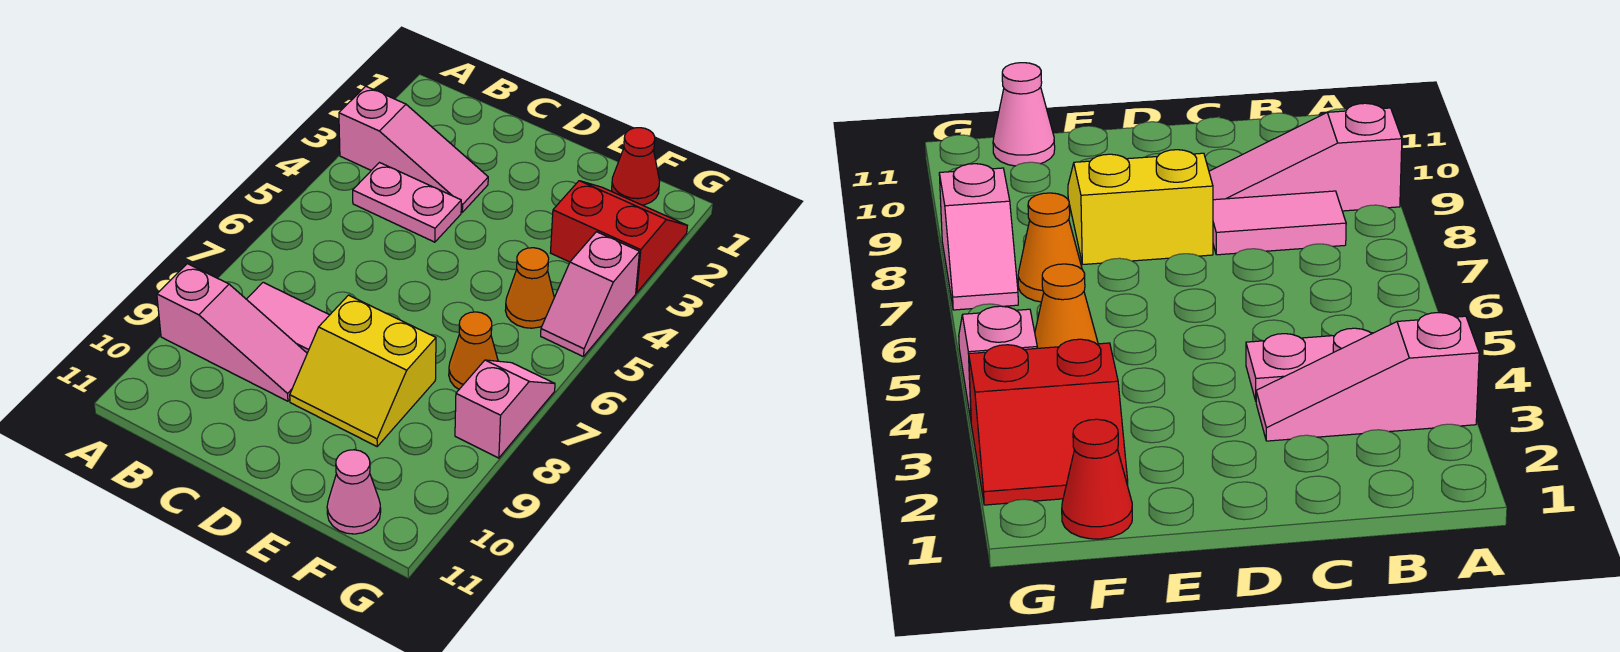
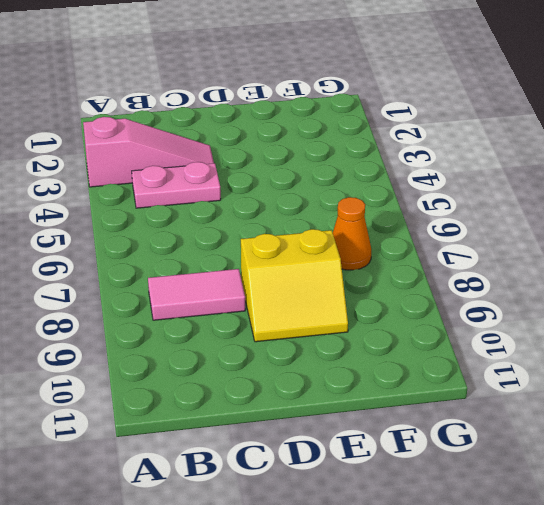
none -> pink 1x3 slope [157,264,307,401]
none -> red 1x1 cone [612,128,660,205]
none -> red 2x2 slope [551,181,687,293]

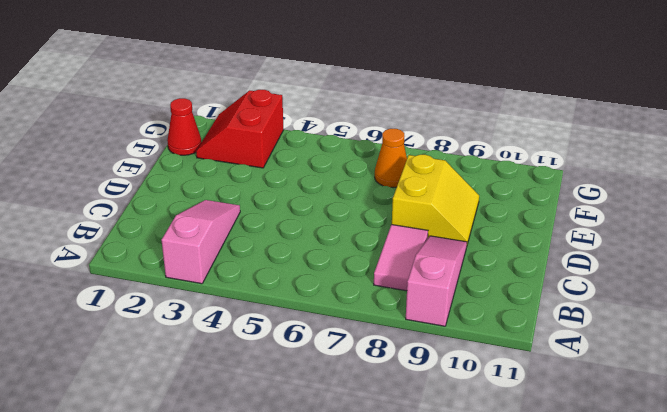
none -> pink 1x2 plate [353,163,461,242]
none -> orange 1x1 cone [505,248,554,328]
none -> pink 1x1 cone [327,450,381,534]

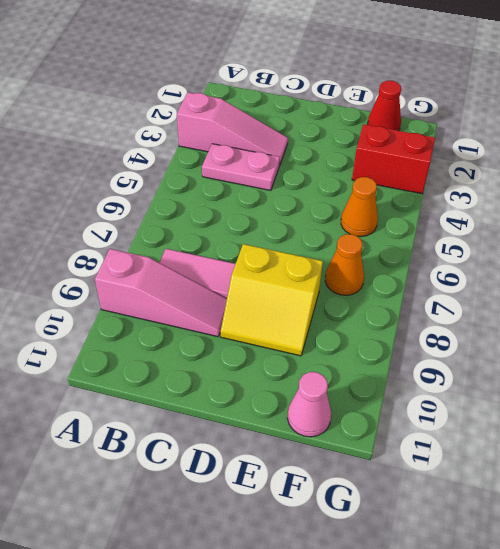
none -> pink 1x2 slope [541,232,639,357]
none -> pink 1x2 slope [455,360,555,458]

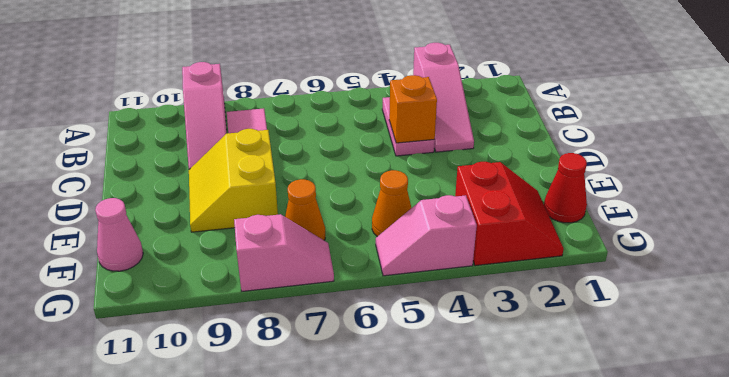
orange 1x1 brick [389,75,437,143] -> none

